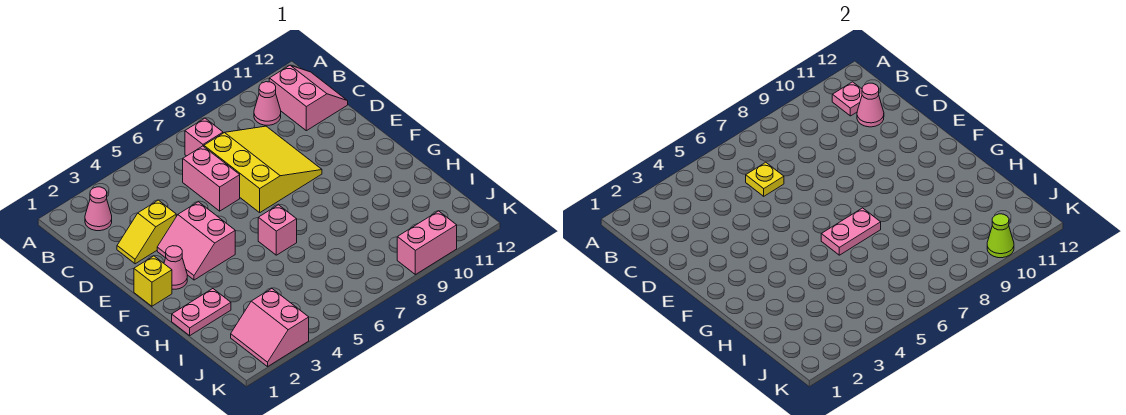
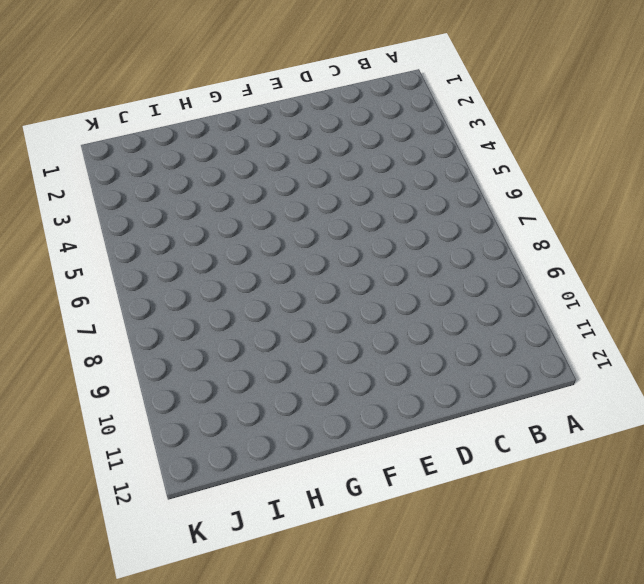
none -> pink 1x1 cone [85,187,112,231]
none -> pink 1x1 brick [185,118,223,156]
none -> pink 1x1 cone [254,82,281,125]

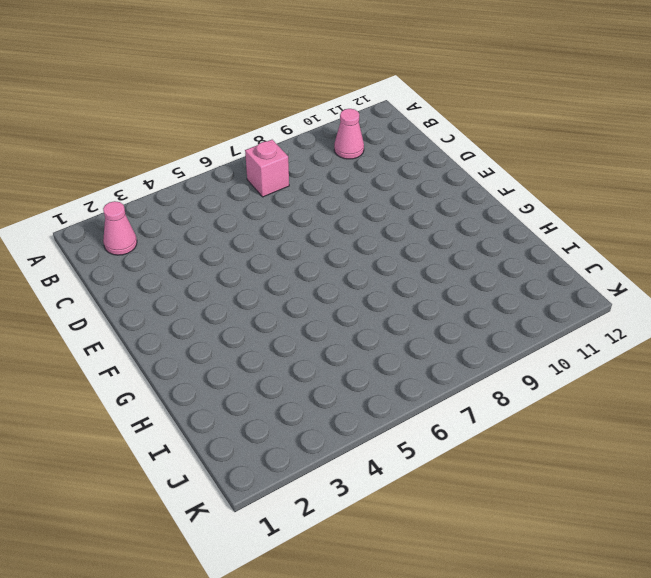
none -> pink 2x2 slope [269,65,348,131]
none -> pink 1x2 brick [183,146,240,211]
none -> yellow 3x3 slope [204,126,322,212]

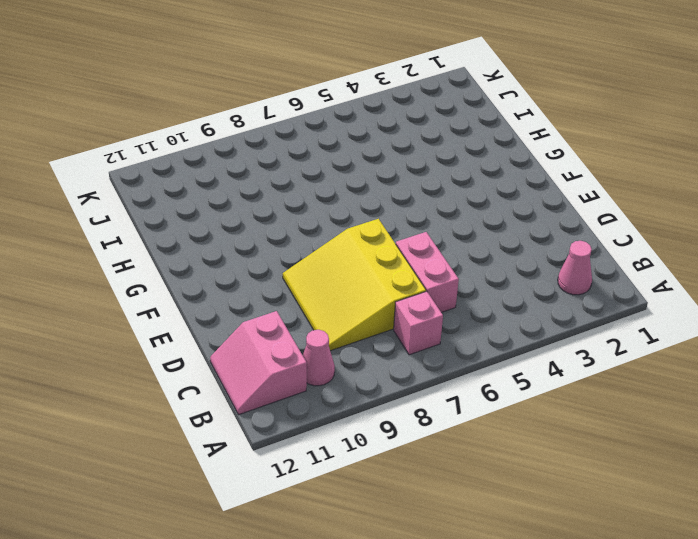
none -> yellow 1x2 slope [117,200,176,264]
none -> pink 2x2 slope [157,202,235,280]
none -> yellow 1x1 brick [134,256,172,306]

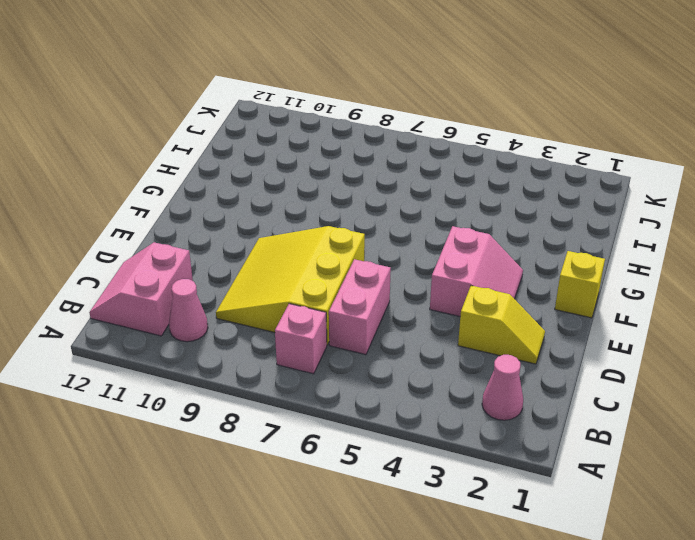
none -> pink 1x1 cone [164,246,187,289]
none -> pink 1x1 brick [258,205,297,255]
none -> pink 1x2 plate [172,289,231,336]

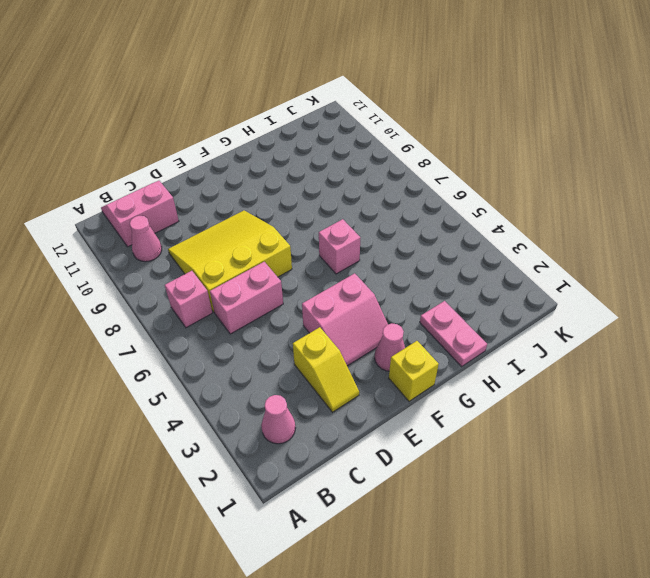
none -> pink 2x2 slope [231,289,309,367]
none -> pink 1x2 brick [397,211,457,275]
none -> pink 1x1 plate [832,82,862,116]

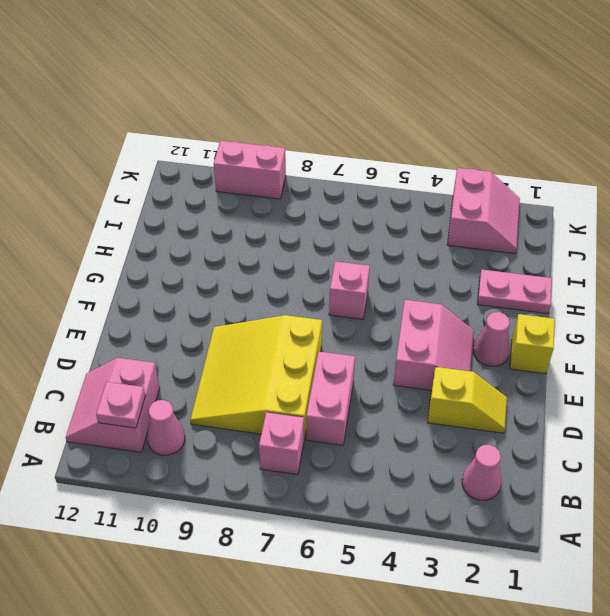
none -> yellow 1x1 plate [746,162,784,196]
none -> pink 1x1 cone [857,83,884,127]
none -> pink 1x2 plate [821,208,881,255]

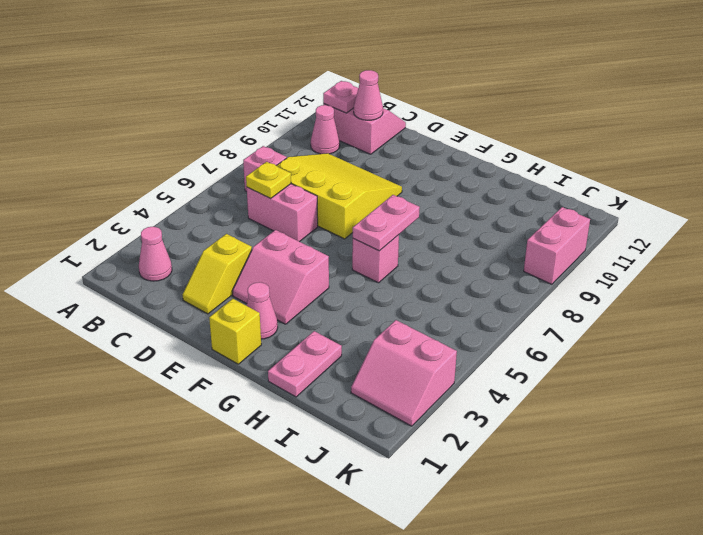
none -> lime 1x1 cone [987,214,1014,258]

